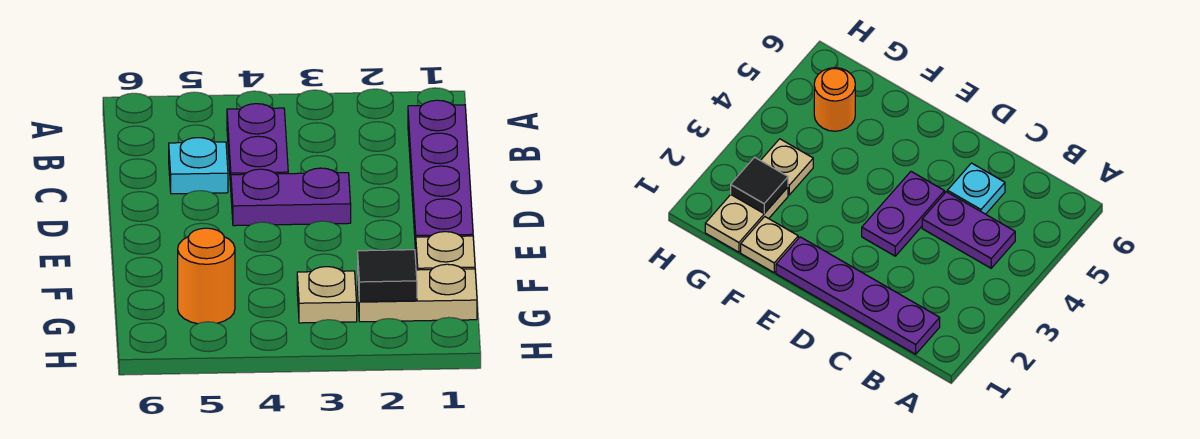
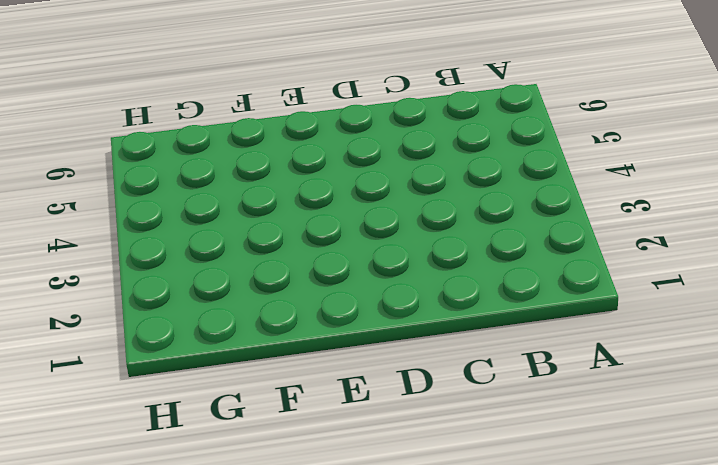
none -> purple 1x4 plate [408,100,473,251]
none -> purple 1x2 plate [227,104,288,186]

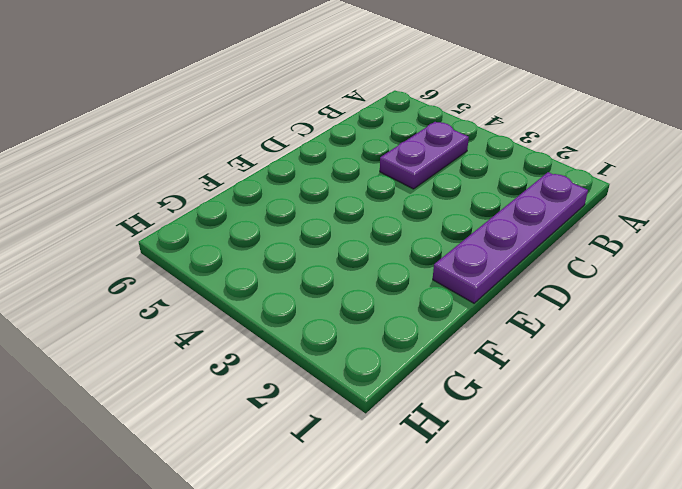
none -> cyan 1x1 plate [169,138,228,194]
none -> purple 1x2 plate [231,168,351,226]

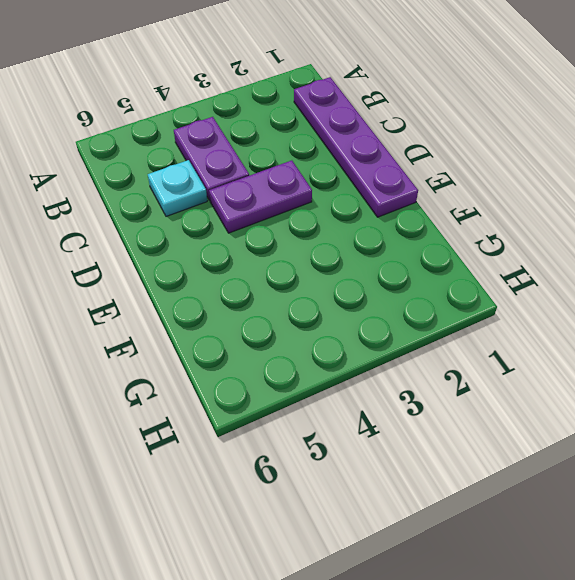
none -> tan 1x1 plate [416,232,475,270]
none -> tan 1x2 plate [358,264,477,322]

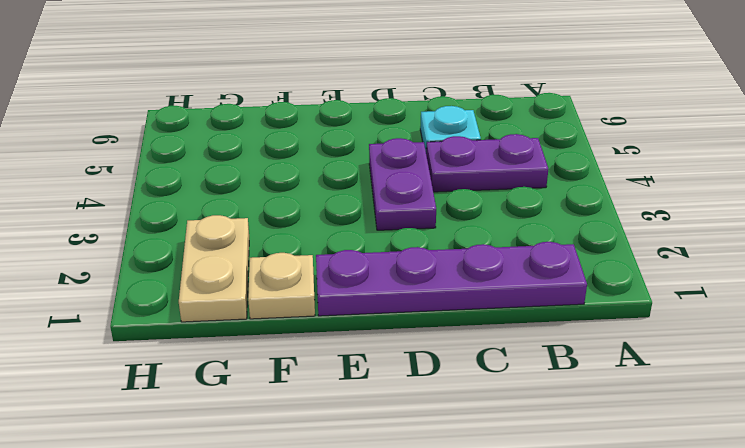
none -> tan 1x1 plate [297,267,357,323]
none -> orange 1x1 round brick [178,228,235,324]

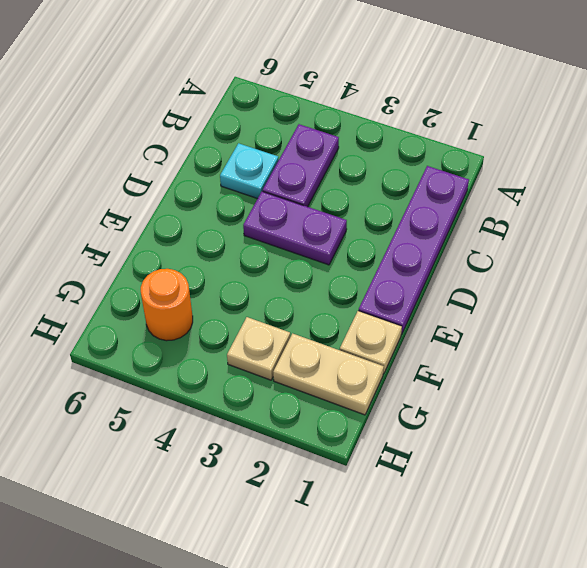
none -> black 1x1 tile [358,250,417,302]

